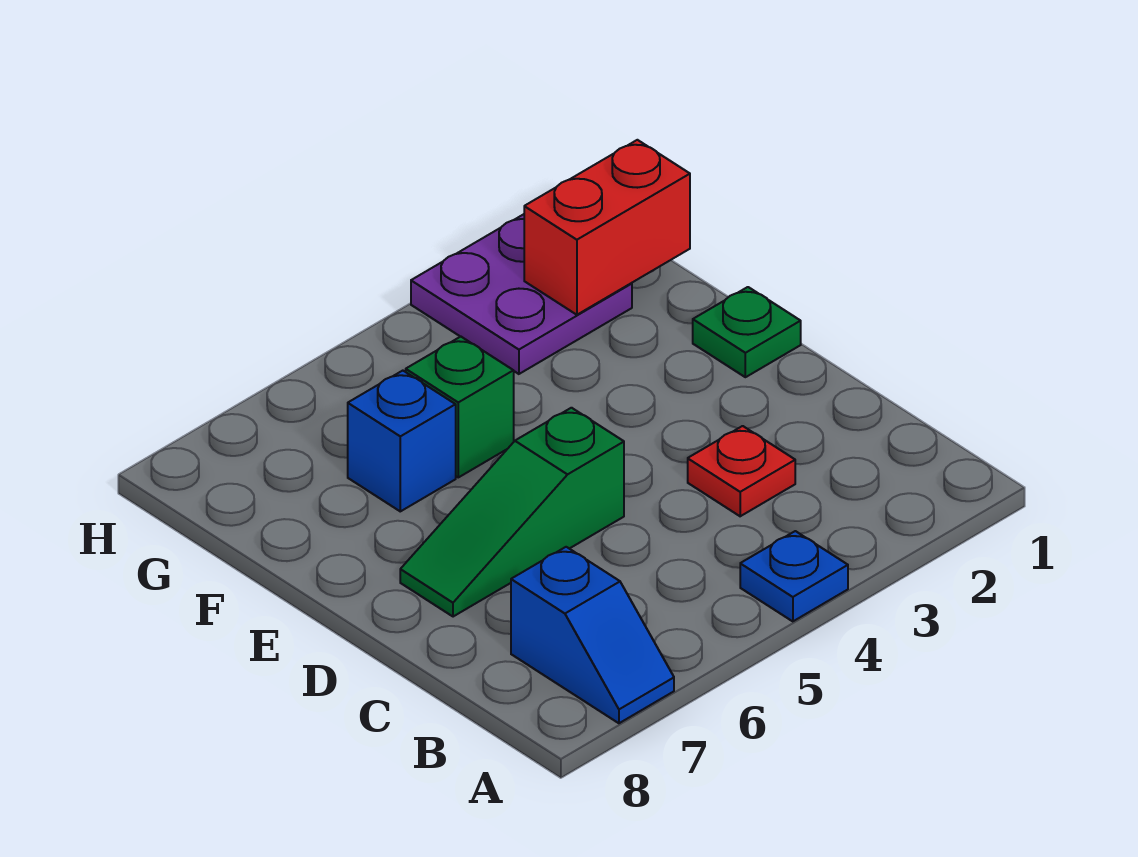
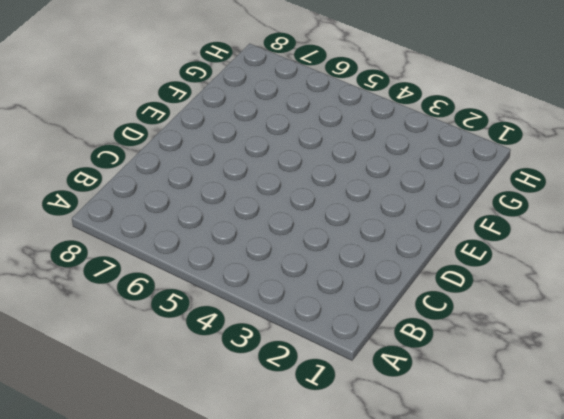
none -> blue 1x1 plate [740,531,848,621]
none -> blue 1x2 slope [511,547,674,723]

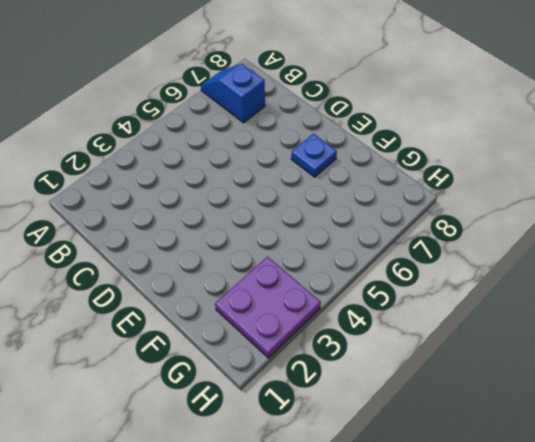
blue 1x1 plate [291,134,337,177] -> blue 1x1 plate moved to [740,531,848,621]
none -> red 1x1 plate [688,426,795,516]
none -> green 1x3 slope [400,408,624,617]

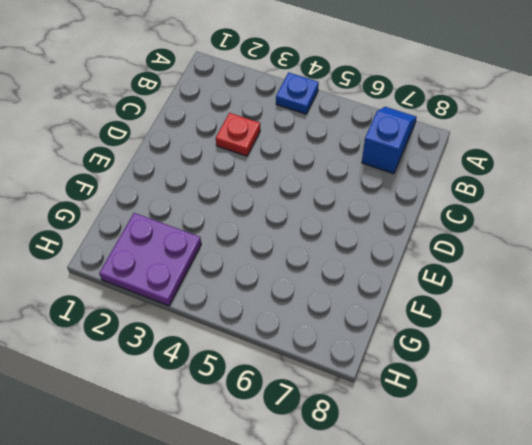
none -> green 1x3 slope [400,408,624,617]
none -> green 1x1 plate [693,287,801,377]

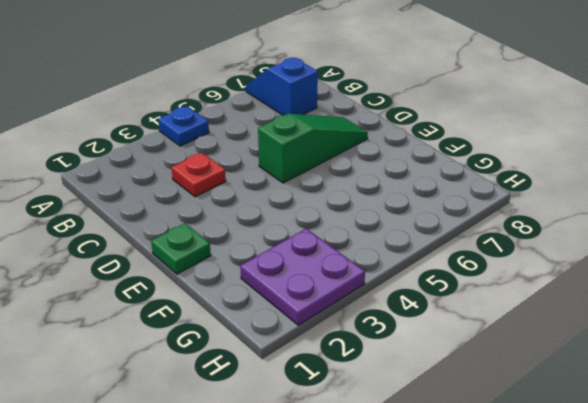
none -> green 1x1 brick [406,337,514,477]
none -> blue 1x1 brick [348,371,456,511]

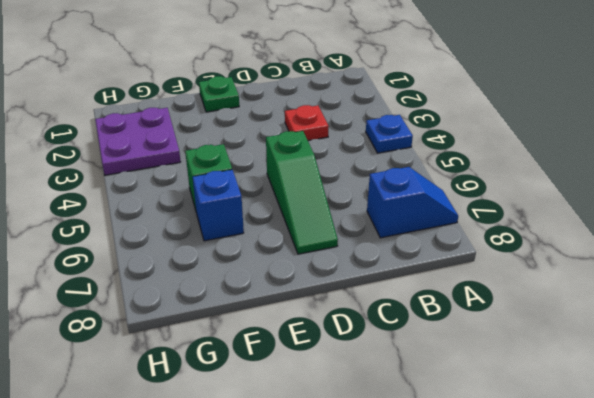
none -> red 1x2 brick [524,140,690,315]

